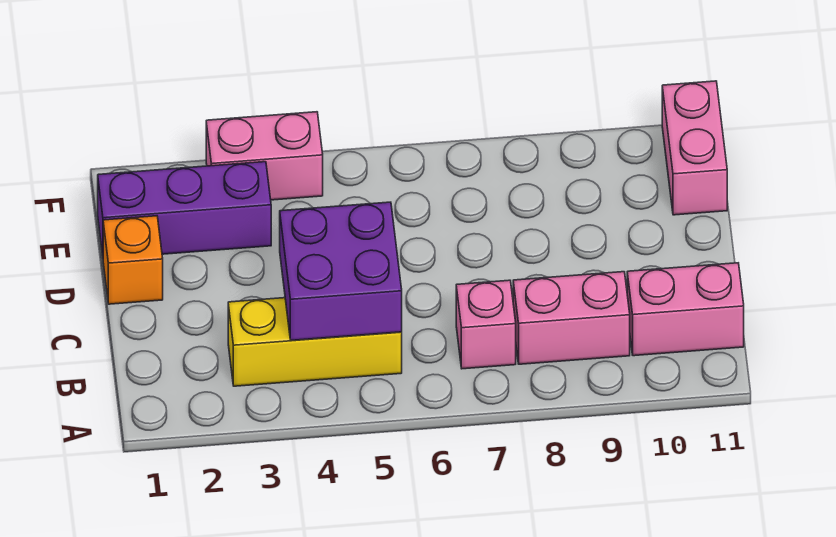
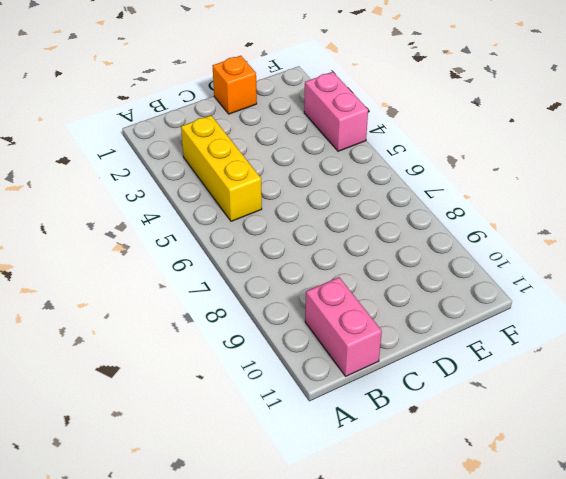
none -> pink 1x1 brick [456,280,516,369]
none -> pink 1x2 brick [513,272,630,364]

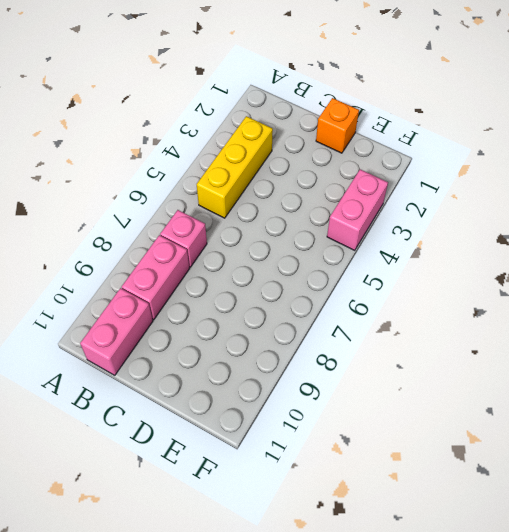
none -> purple 1x3 brick [98,162,271,256]
none -> pink 1x2 brick [662,81,727,215]

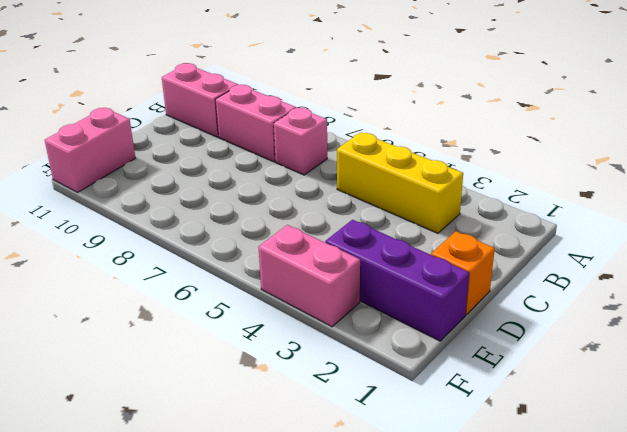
none -> purple 2x2 brick [280,202,402,340]

